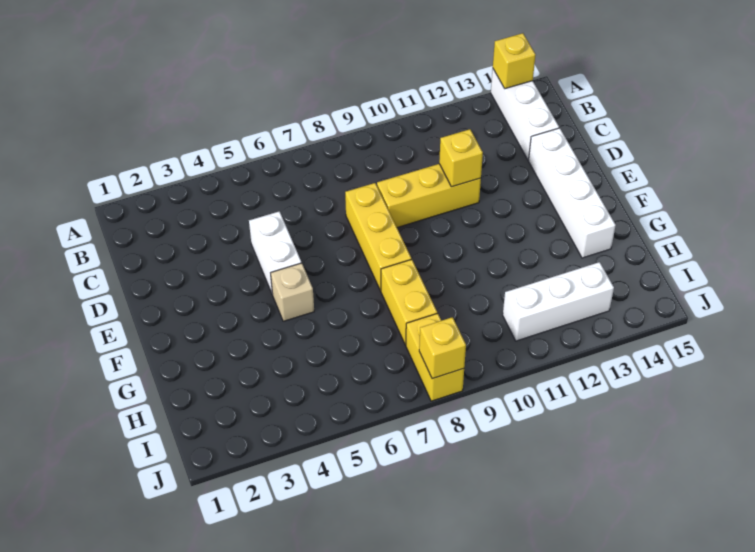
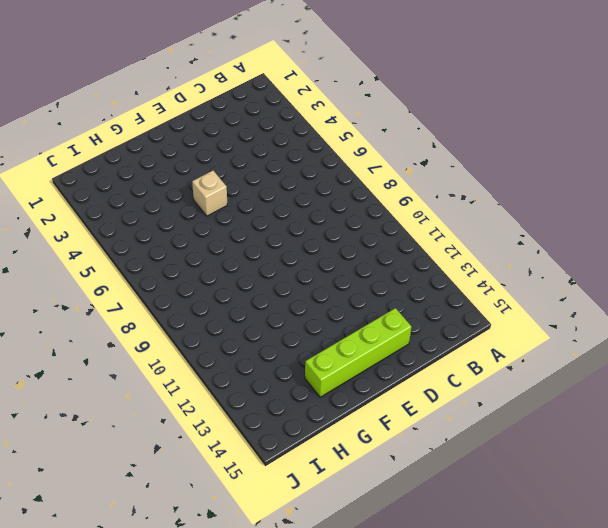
lime 1x4 brick [305,308,411,397] -> white 1x4 brick [529,128,616,258]
none -> white 1x3 brick [491,69,559,160]
none -> white 1x2 brick [249,211,301,294]
none -> yellow 1x3 brick [345,183,411,291]

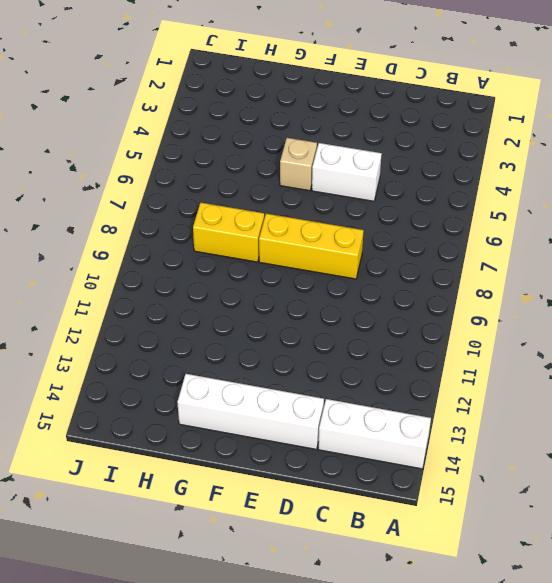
none -> yellow 1x3 brick [377,164,481,227]
none -> yellow 1x2 brick [406,313,464,401]
none -> white 1x3 brick [503,262,614,341]

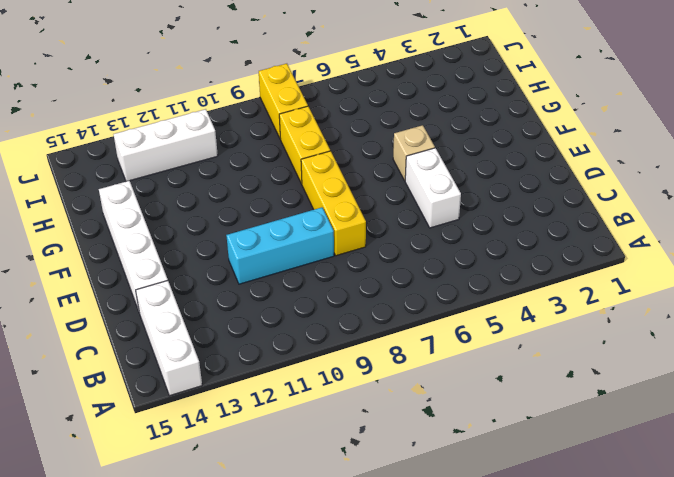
cyan 1x3 brick [226,208,334,284] -> yellow 1x3 brick [377,164,481,227]
none -> yellow 1x1 brick [493,33,535,89]
none -> yellow 1x1 brick [439,129,483,187]
none -> yellow 1x1 brick [419,317,466,379]

